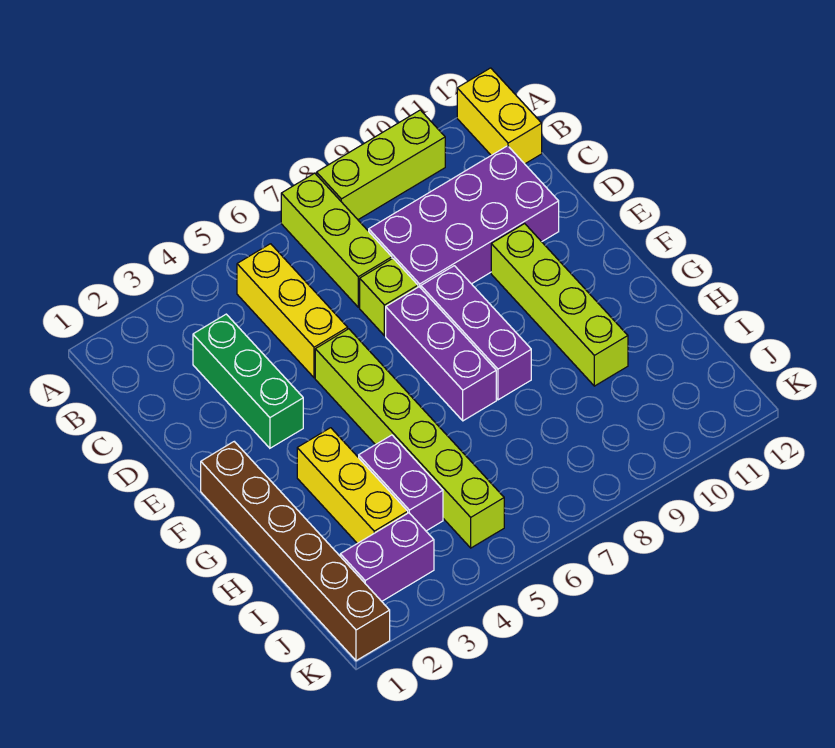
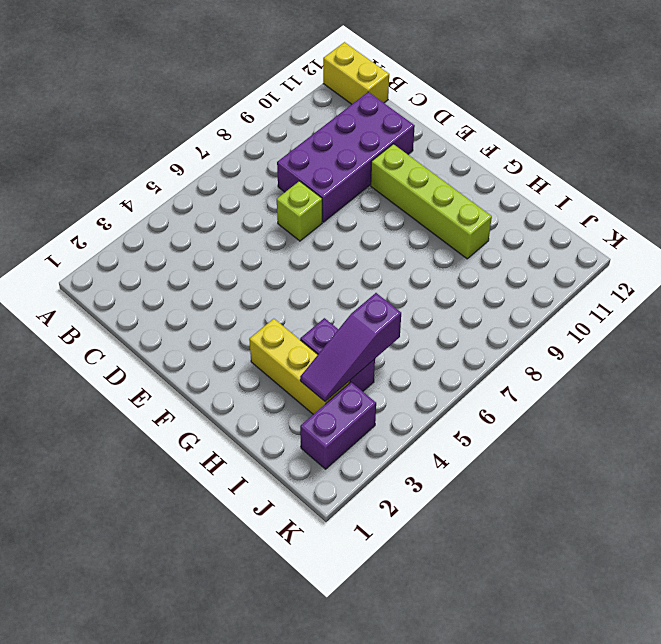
purple 1x3 slope [300,293,401,402] -> none
none -> lime 1x3 brick [281,173,392,307]
none -> lime 1x3 brick [317,110,445,220]
none -> yellow 1x3 brick [237,244,348,378]

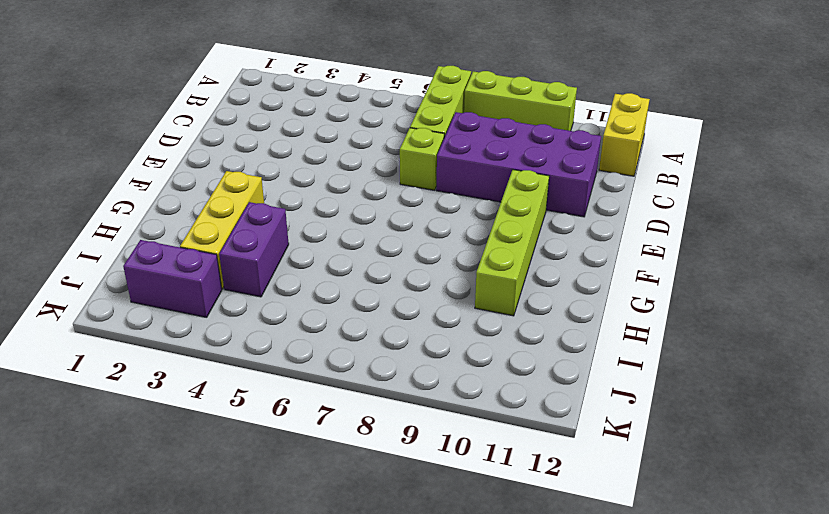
none -> yellow 1x3 brick [237,244,348,378]
none -> green 1x3 brick [193,314,303,448]
none -> lime 1x6 brick [315,329,504,548]

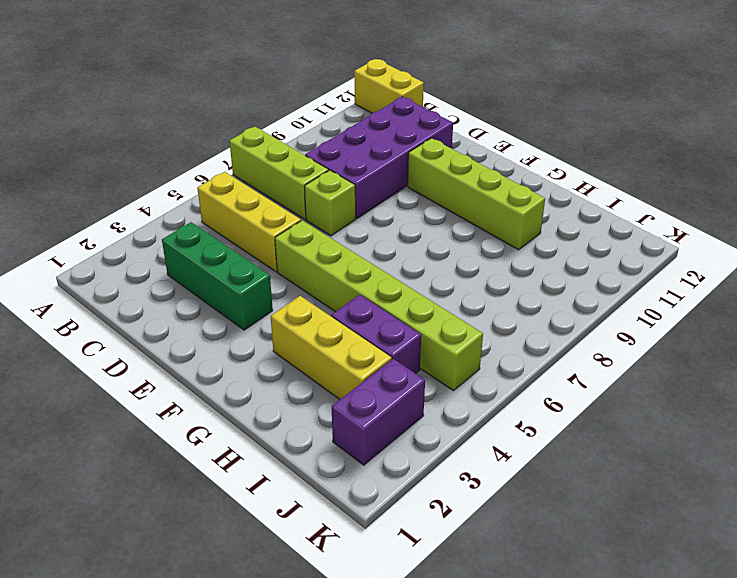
none -> lime 1x3 brick [317,110,445,220]
none -> purple 1x3 brick [386,287,496,421]
none -> purple 1x3 brick [421,266,531,400]

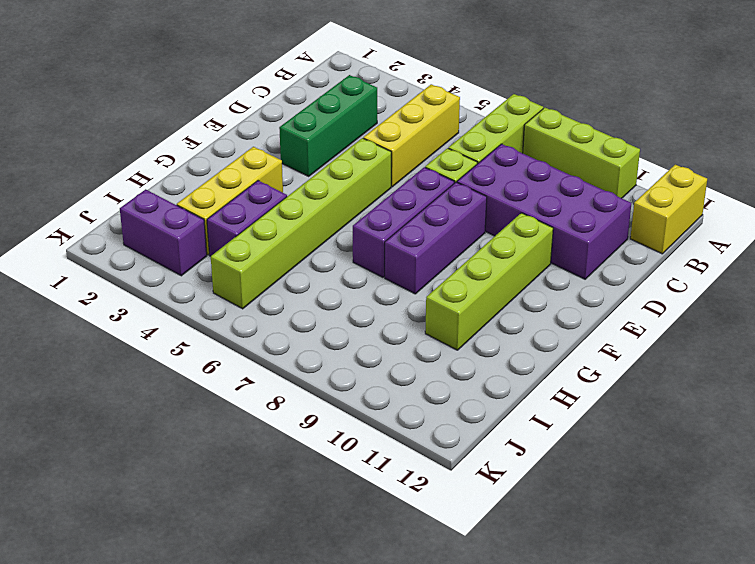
none -> brown 1x6 brick [201,442,390,661]

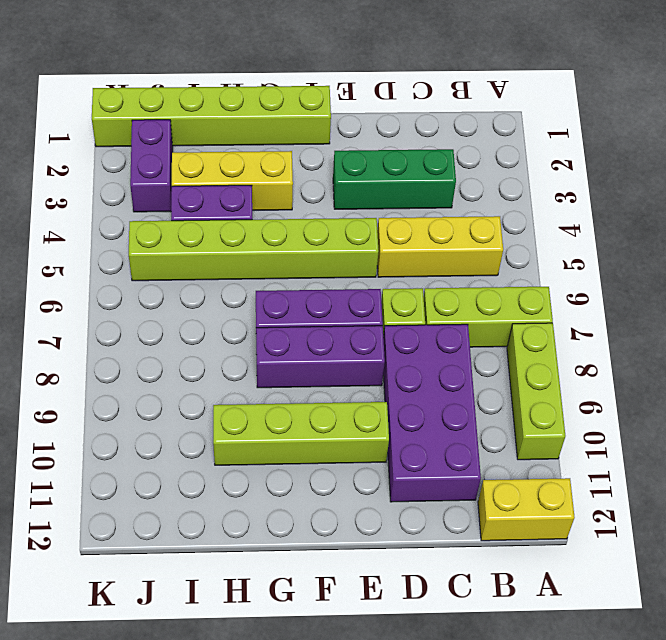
lime 1x6 brick [92,86,331,147] -> brown 1x6 brick [201,442,390,661]

